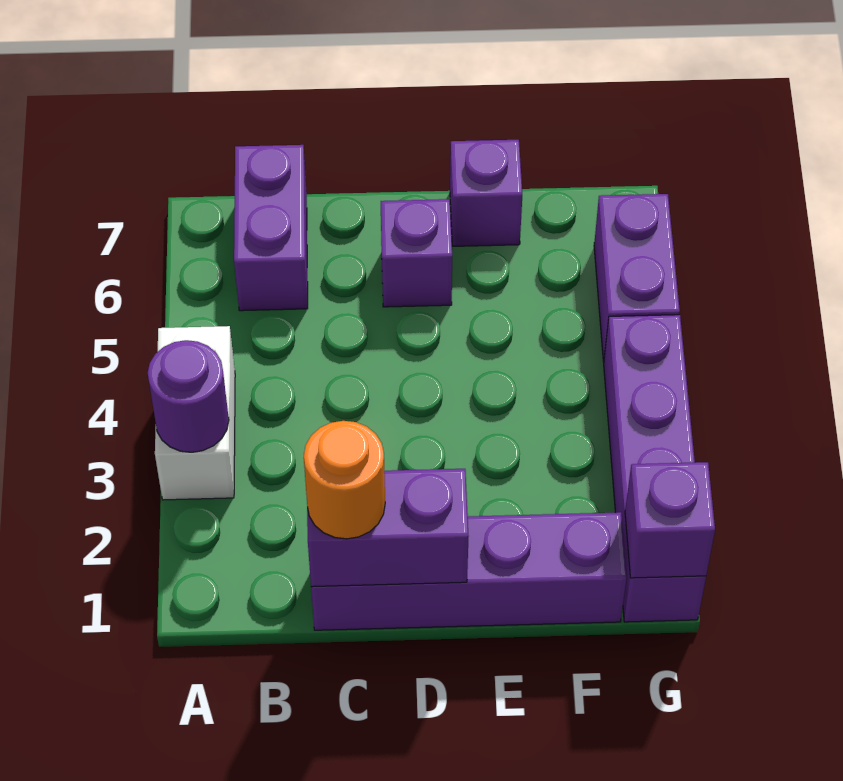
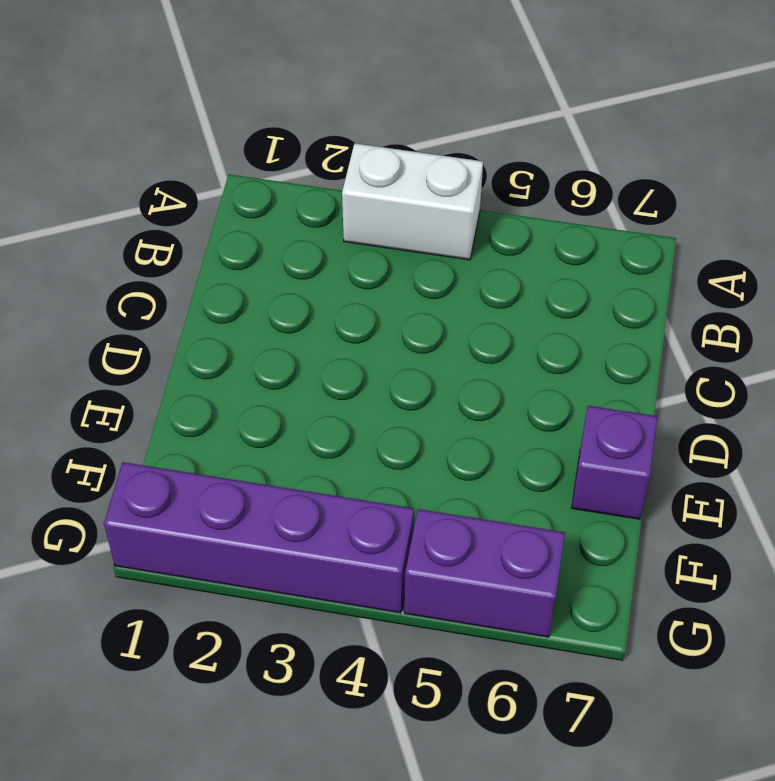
none -> purple 1x2 brick [234,145,308,311]
none -> purple 1x4 brick [311,512,627,630]

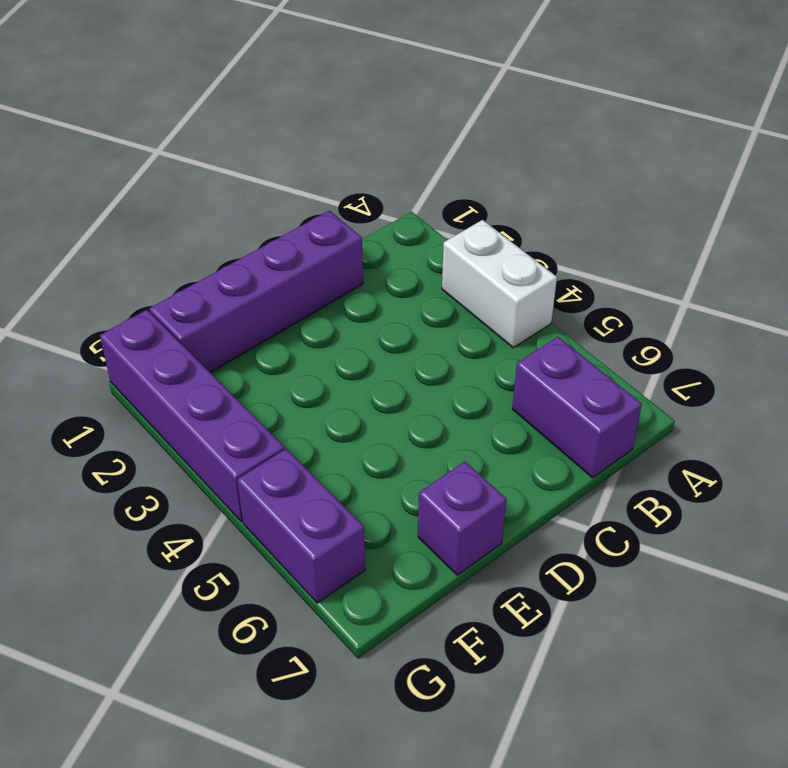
none -> purple 1x1 brick [381,199,452,307]
none -> purple 1x1 round brick [148,340,229,452]

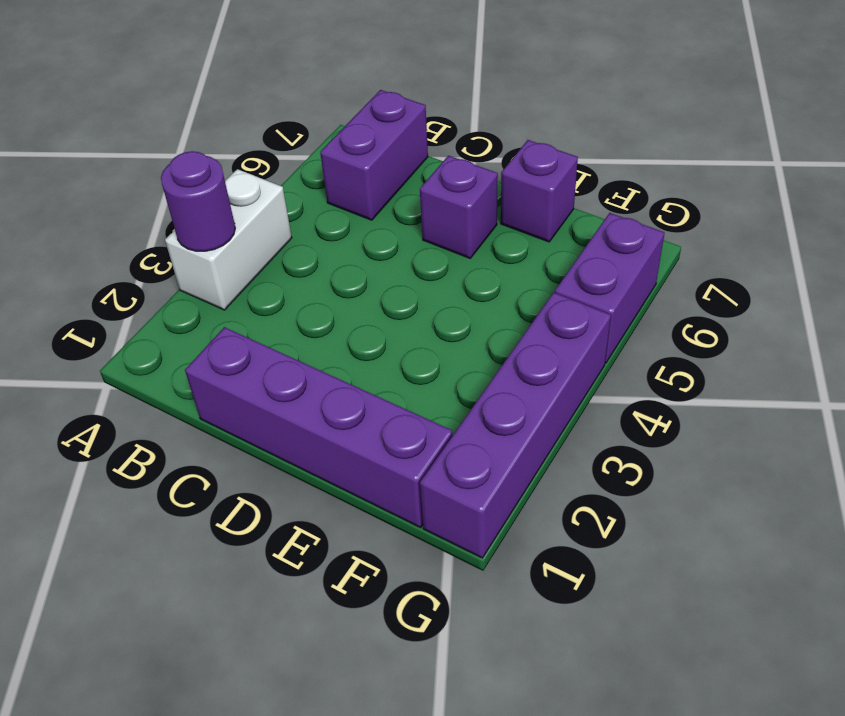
none -> purple 1x2 brick [307,469,469,587]
none -> purple 1x1 brick [625,462,715,578]

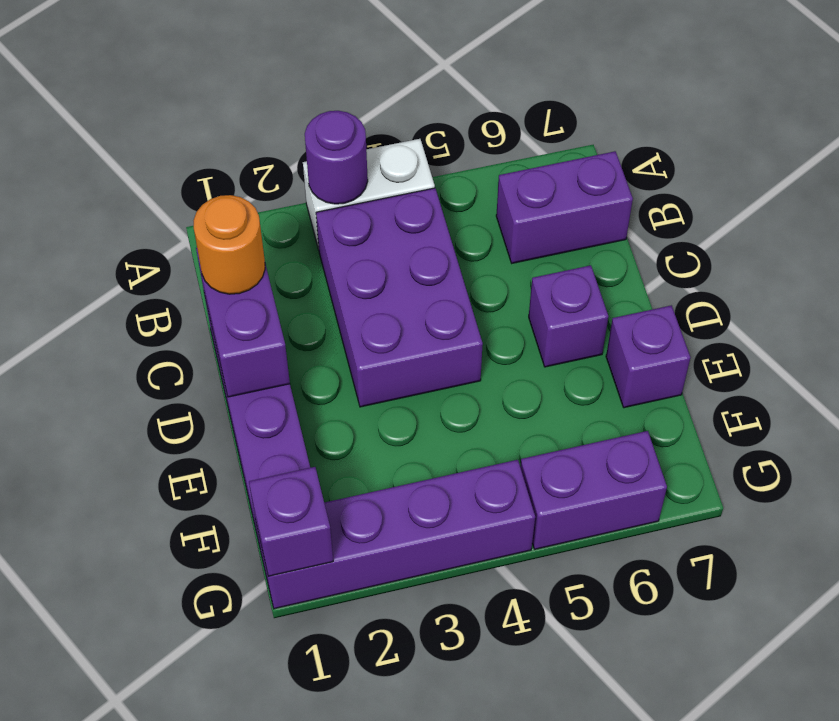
purple 2x3 brick [316,188,483,407] -> none

